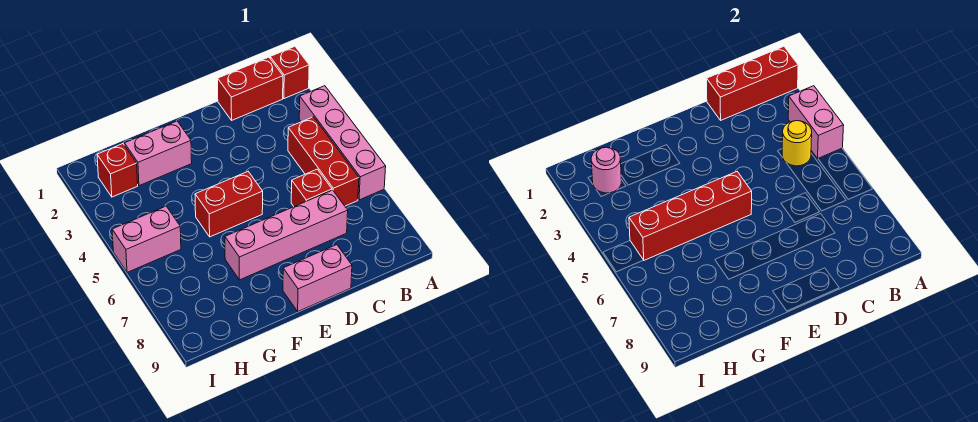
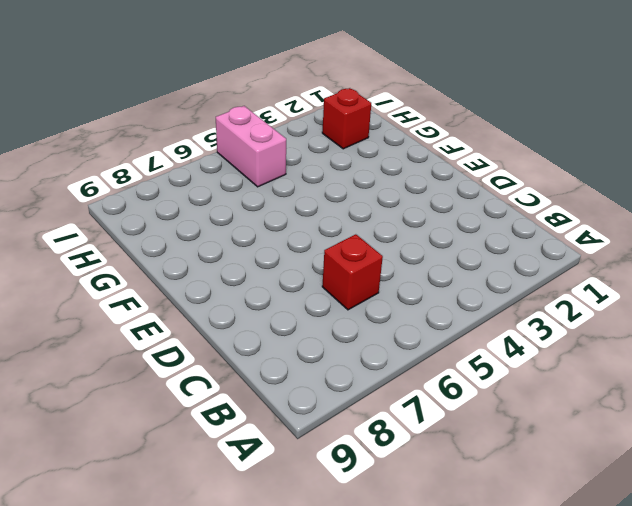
none -> red 1x1 brick [270,46,309,99]
none -> pink 1x4 brick [299,86,386,200]
none -> red 1x2 brick [218,57,283,120]

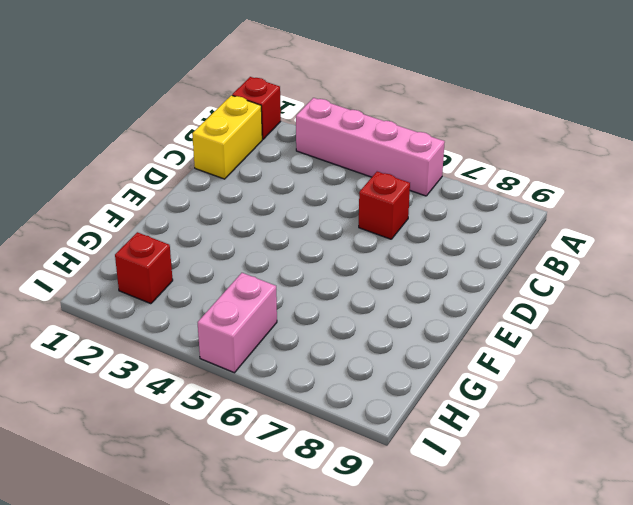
yellow 1x2 brick [192,95,262,179] -> red 1x2 brick [218,57,283,120]
none -> red 1x3 brick [288,117,359,206]
none -> pink 1x4 brick [225,190,348,280]
none -> pink 1x2 brick [283,245,352,311]

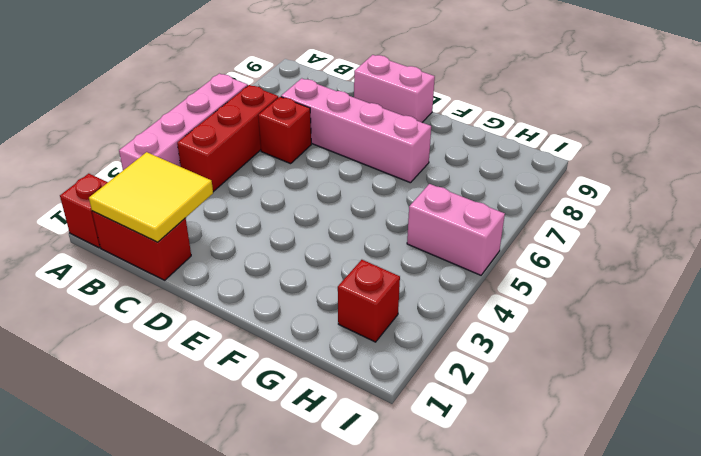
yellow 2x2 tile [89,152,213,242] -> red 1x3 brick [707,46,798,120]
none -> red 1x2 brick [195,172,263,237]
none -> pink 1x2 brick [124,121,192,186]
none -> pink 1x2 brick [788,86,844,159]

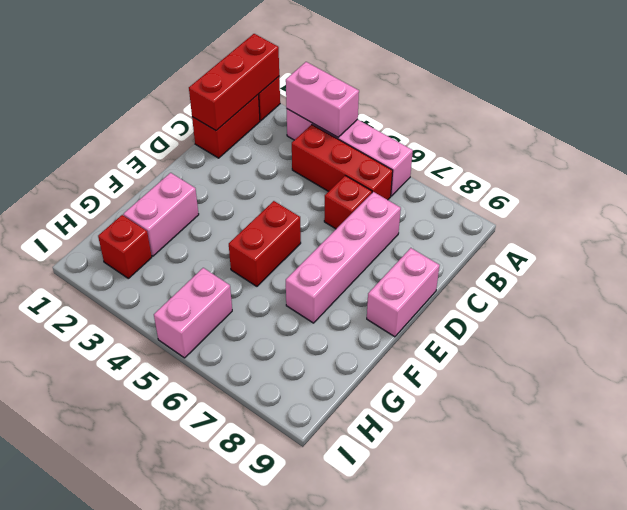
none -> yellow 1x1 round brick [782,121,812,166]
none -> red 1x4 brick [629,172,752,260]
none -> pink 1x1 round brick [591,147,621,193]

